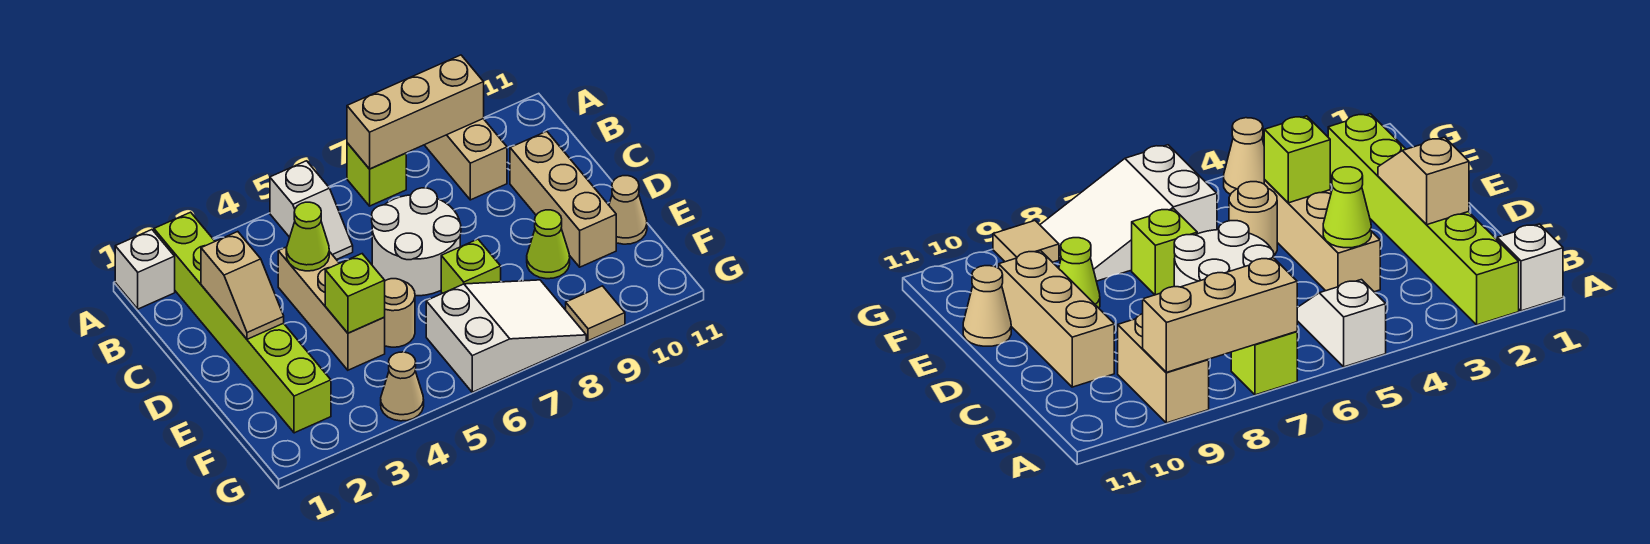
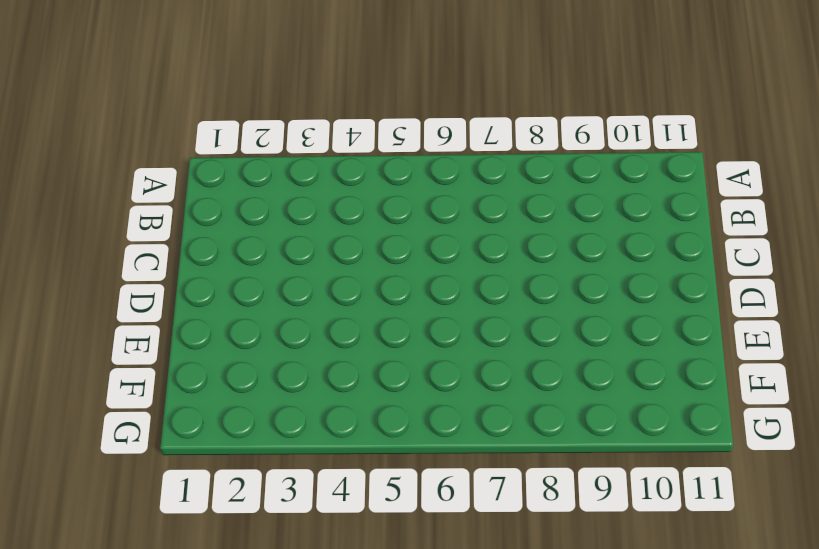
none -> white 1x1 brick [115,230,175,309]
none -> lime 1x6 brick [154,212,331,433]
none -> white 1x2 slope [270,161,353,260]

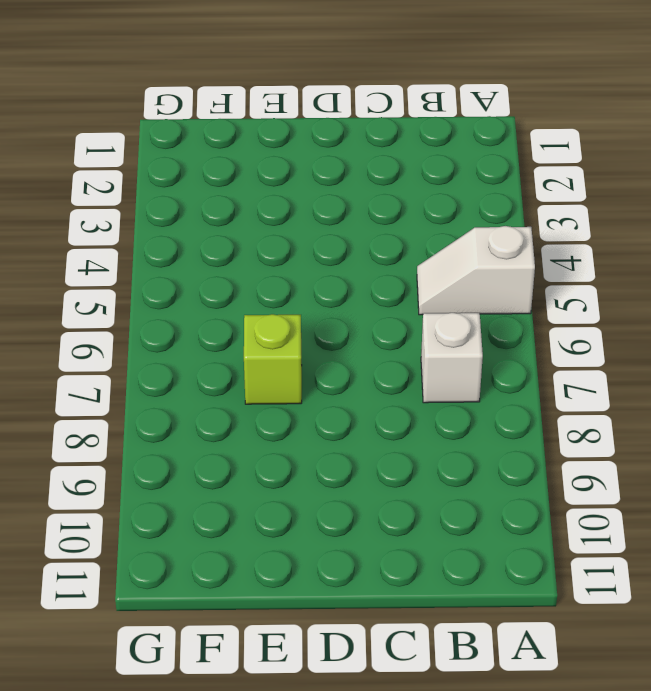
white 1x1 brick [421,313,483,403] -> white 1x1 brick moved to [115,230,175,309]
none -> lime 1x6 brick [154,212,331,433]
none -> lime 1x1 brick [347,143,406,206]
none -> tan 1x2 brick [425,119,507,200]

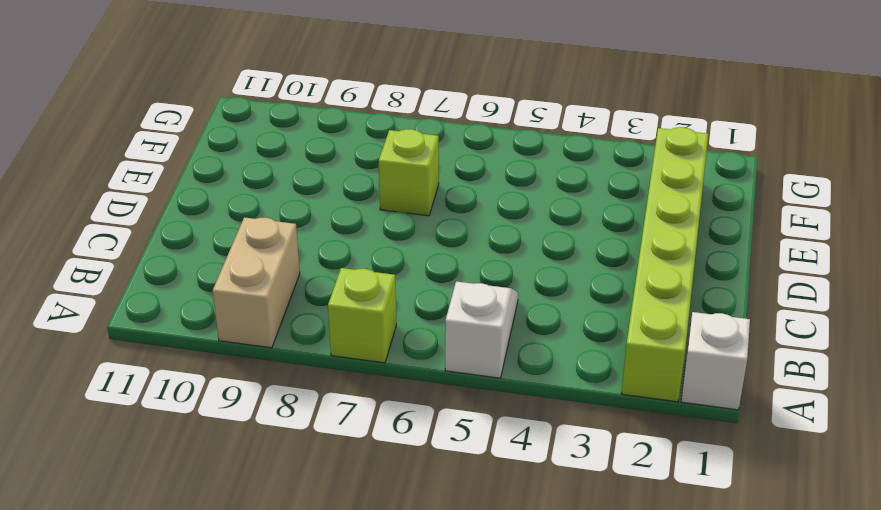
none -> tan 1x3 brick [278,247,385,370]
none -> white 2x2 round brick [372,188,461,296]
none -> tan 1x3 brick [510,131,616,267]

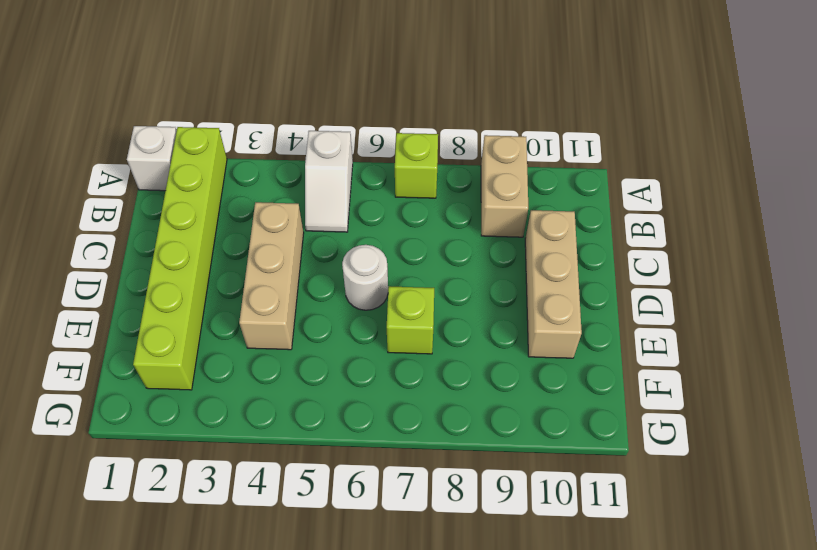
white 1x1 round brick [342,245,388,310] -> white 2x2 round brick [372,188,461,296]
none -> tan 1x1 round brick [384,279,415,347]
none -> lime 1x1 cone [527,210,570,279]
none -> tan 1x1 cone [609,176,647,244]

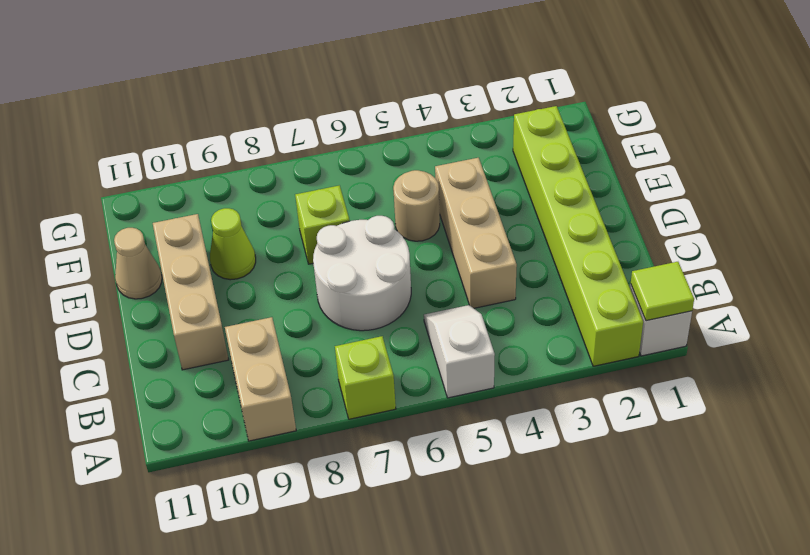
lime 1x1 tile [631,262,694,321] -> none
none -> white 2x3 slope [426,280,586,392]
none -> tan 1x1 cone [381,352,424,421]
none -> tan 1x1 tile [566,286,625,341]

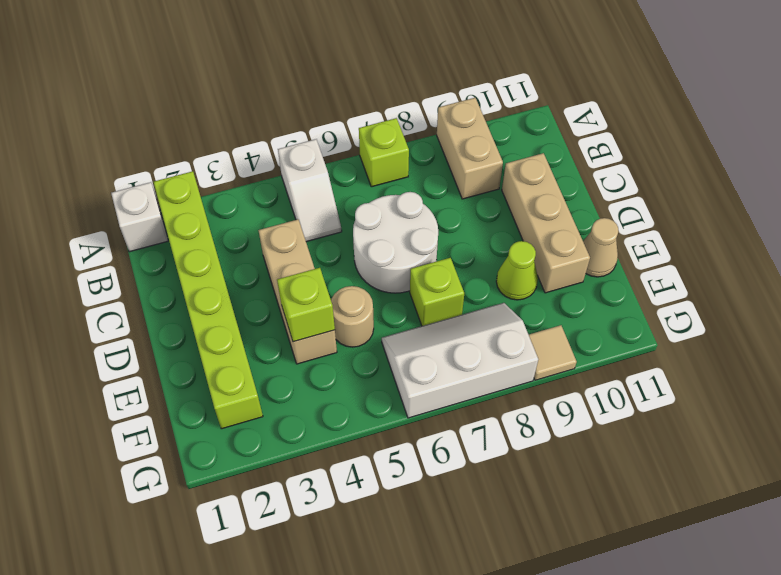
white 2x3 slope [382,303,538,418] -> white 2x3 slope turned to [426,280,586,392]
none -> tan 1x1 cone [381,352,424,421]
none -> tan 1x3 brick [347,55,484,169]
none -> tan 1x2 slope [201,232,284,339]

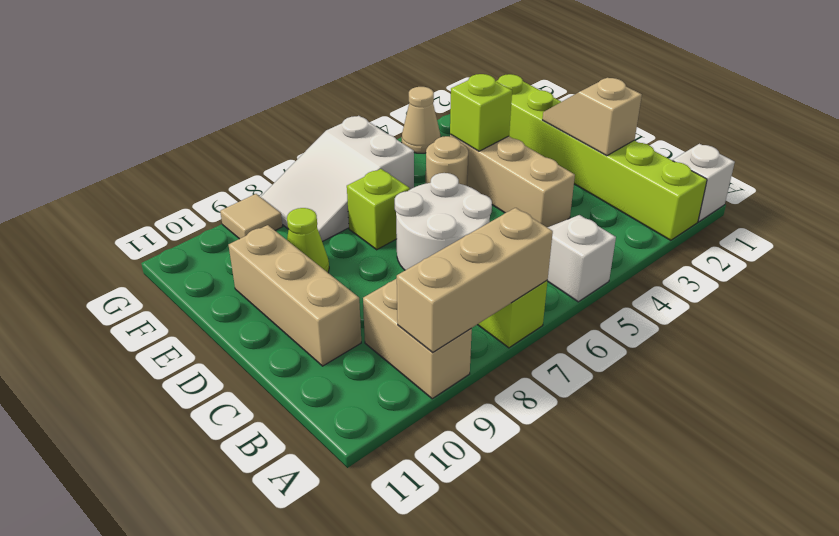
none -> tan 1x1 cone [609,176,647,244]
none -> lime 1x1 cone [286,202,329,271]

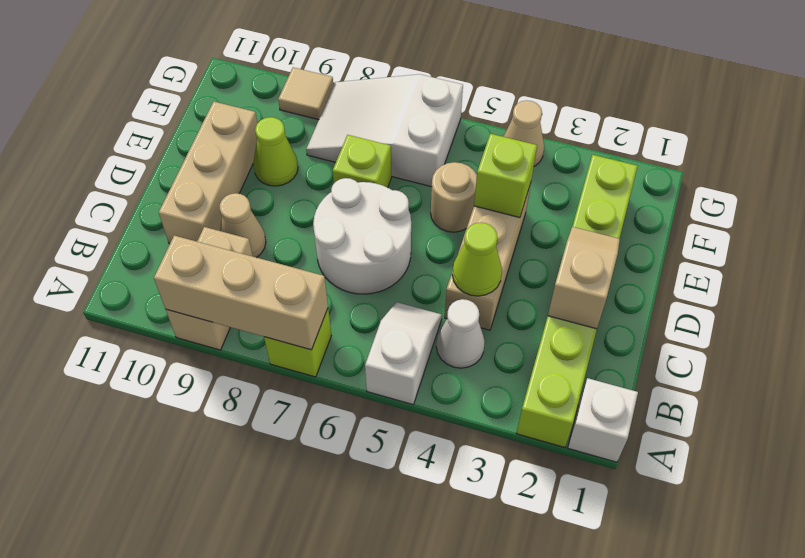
white 1x1 cone [436,299,485,368] -> none
tan 1x1 cone [220,193,266,258] -> tan 1x1 cone moved to [609,176,647,244]

